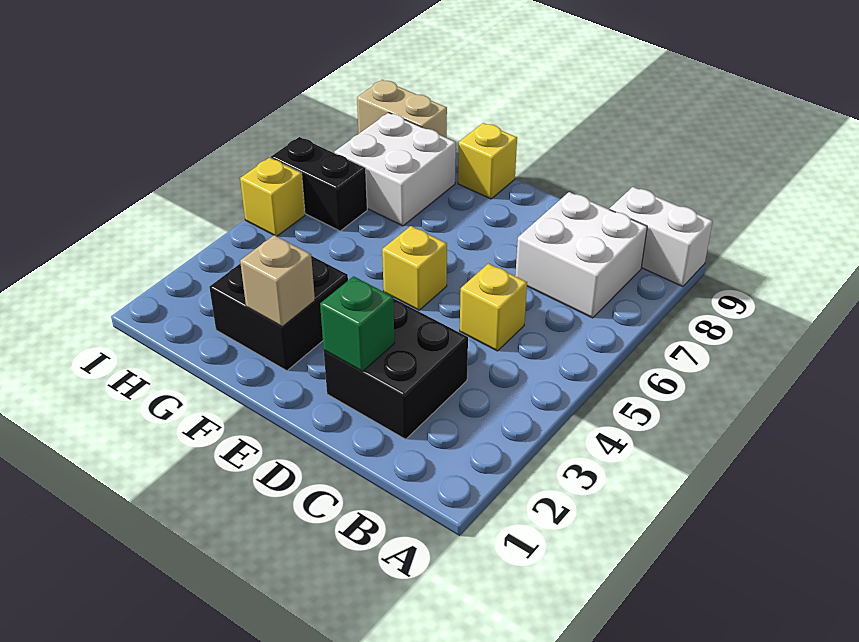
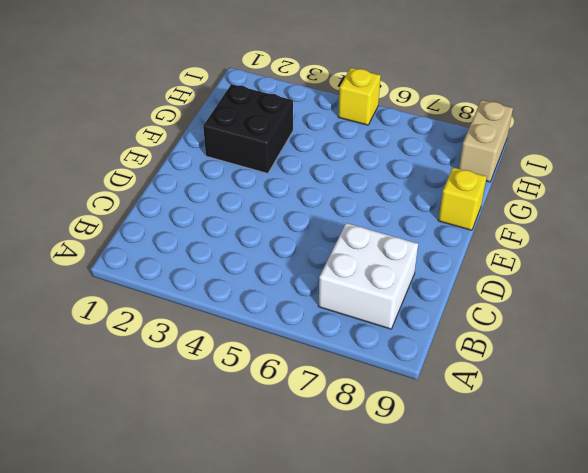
none -> white 1x2 brick [610,187,713,286]
none -> black 2x2 brick [324,298,468,439]
none -> yellow 1x1 brick [460,264,527,351]

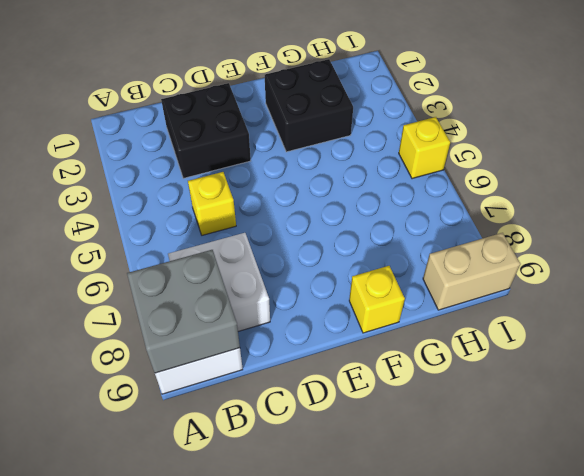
grey 2x2 brick [127,250,240,373] -> none
none -> yellow 1x1 brick [382,226,447,310]
none -> white 2x2 brick [334,113,456,226]
none -> black 1x2 brick [271,137,367,231]

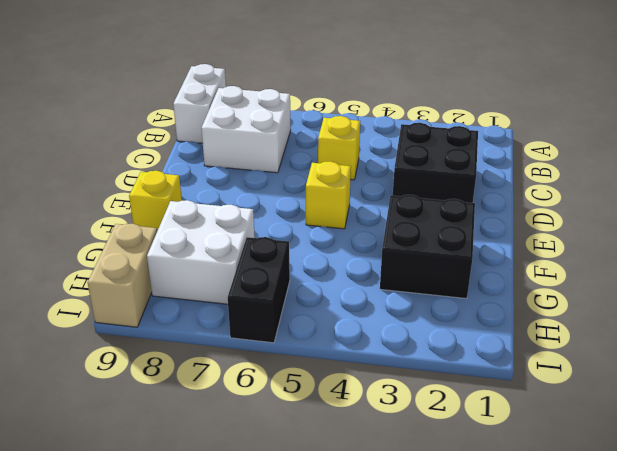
none -> yellow 1x1 brick [240,158,305,236]
none -> green 1x1 brick [320,276,395,372]
none -> tan 1x1 brick [240,235,315,327]

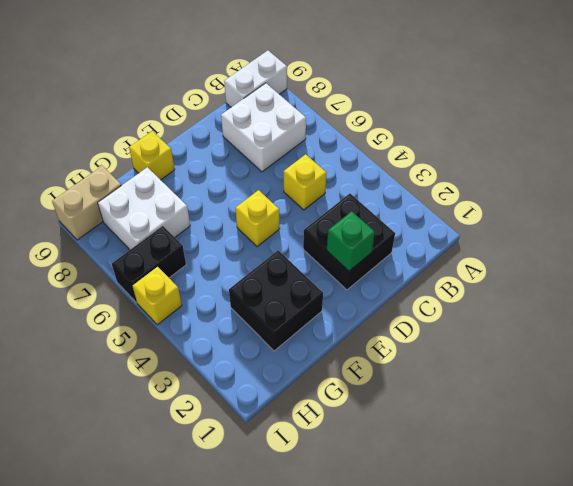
none -> tan 1x1 brick [240,235,315,327]

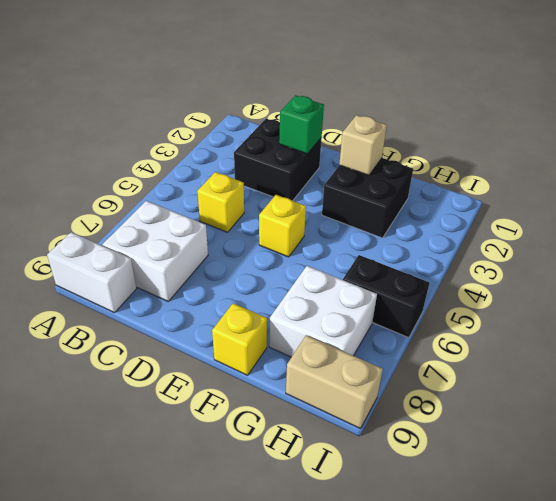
none -> yellow 1x1 brick [240,158,305,236]

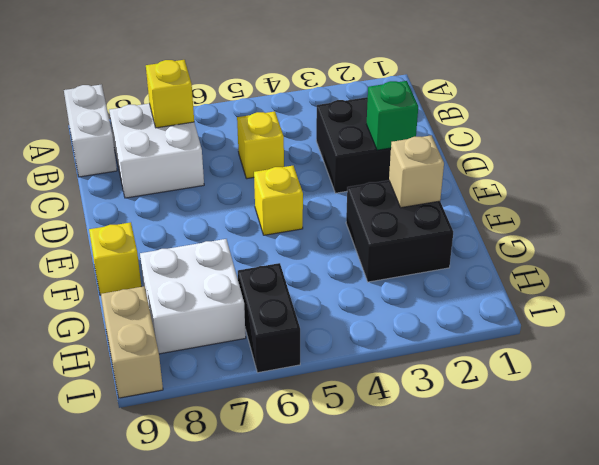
yellow 1x1 brick [146,60,194,128] -> yellow 1x1 brick moved to [240,158,305,236]

